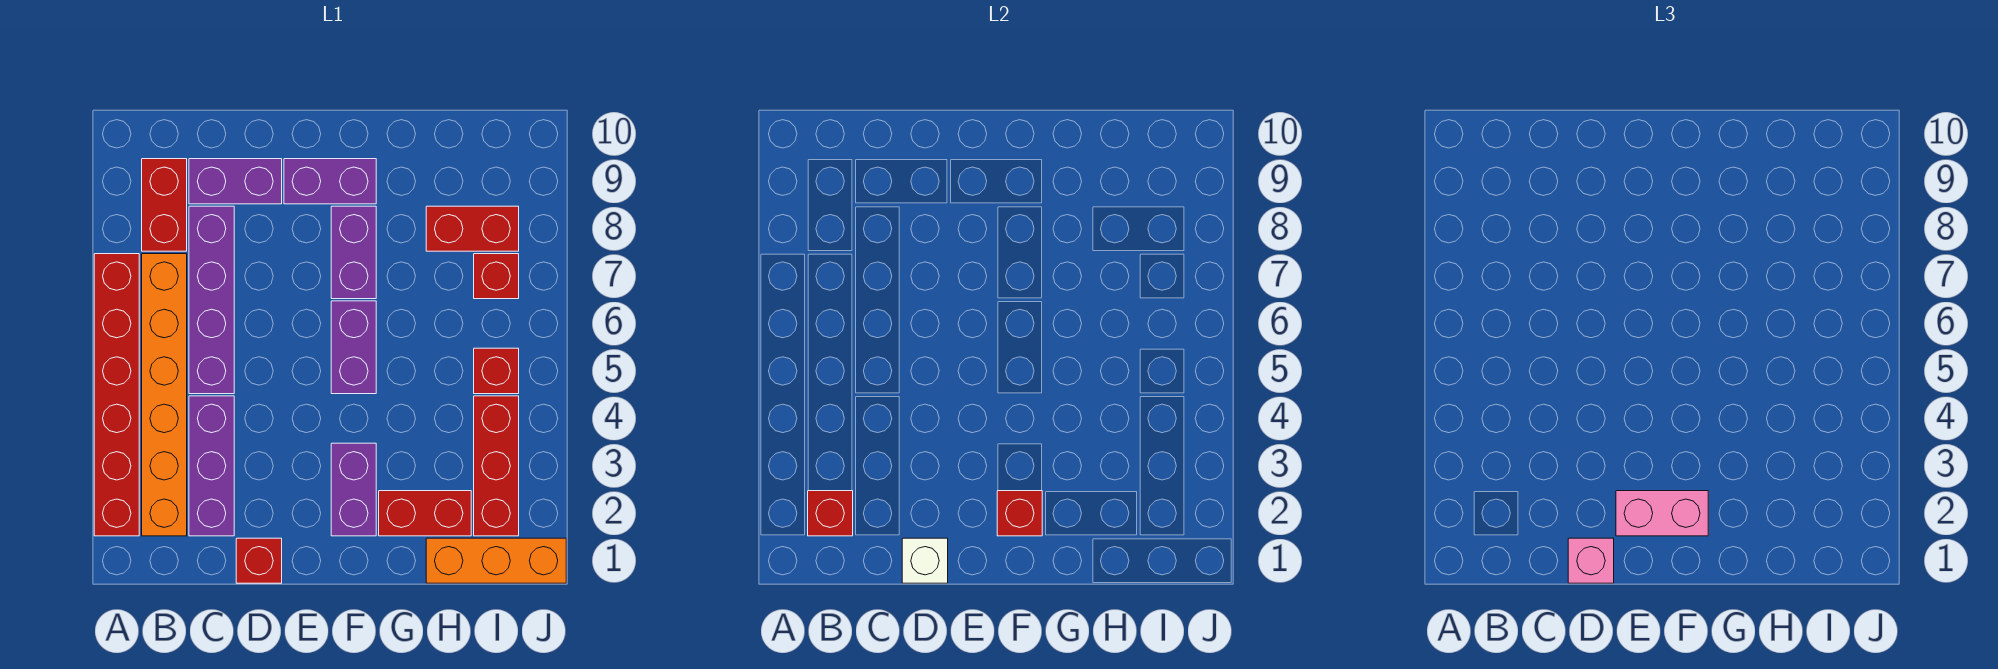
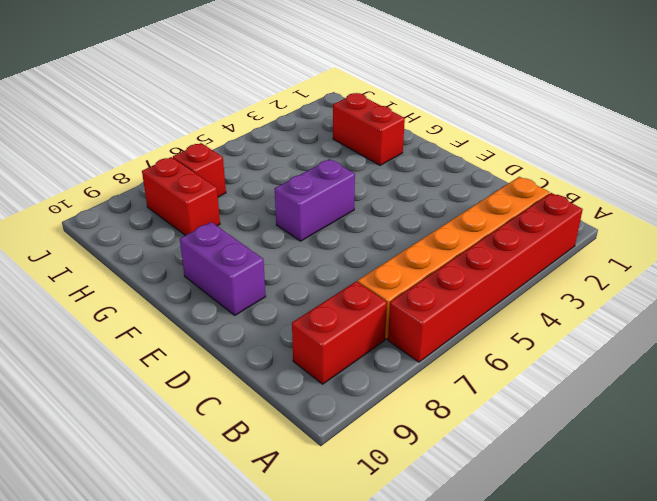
none -> purple 1x3 brick [189,396,234,536]
none -> purple 1x4 brick [189,206,234,394]
none -> purple 1x2 brick [189,159,282,204]

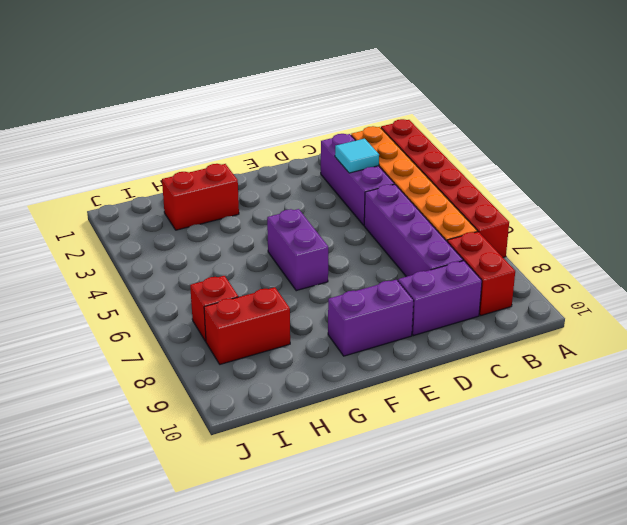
cyan 1x1 tile [335,139,379,173] -> none
none -> red 1x1 brick [236,538,282,583]
none -> purple 1x2 brick [331,443,376,536]
none -> purple 1x2 brick [331,206,376,299]

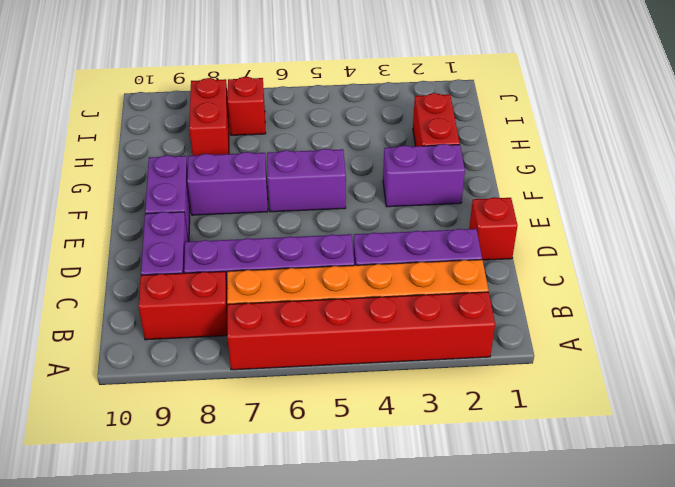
none -> orange 1x3 brick [426,538,566,583]
none -> red 1x3 brick [474,396,519,536]
none -> red 1x1 brick [474,348,519,394]

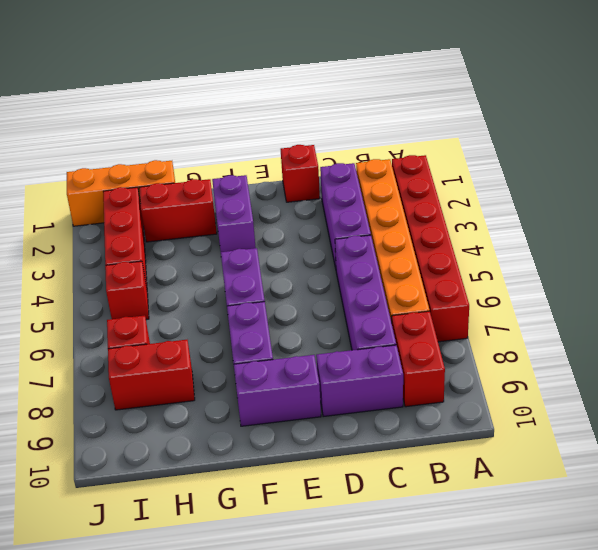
none -> red 1x1 brick [808,491,853,536]
none -> white 1x1 brick [902,538,948,583]
none -> red 1x1 brick [997,491,1042,536]

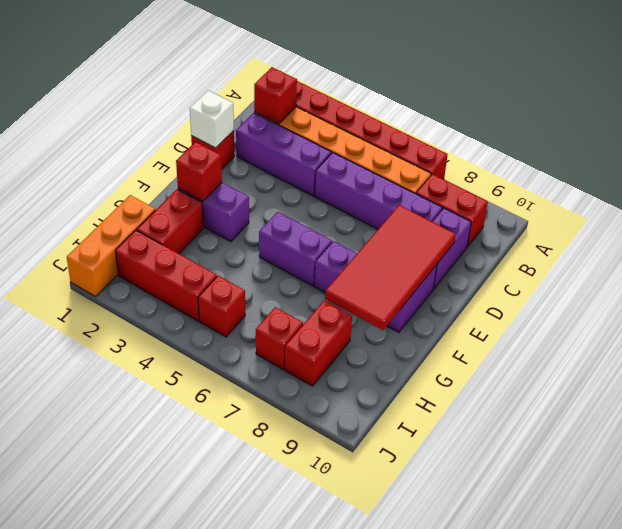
red 2x4 tile [325,205,456,330] -> none
none -> pink 1x1 brick [1568,538,1614,583]
none -> pink 1x2 brick [1616,491,1708,536]

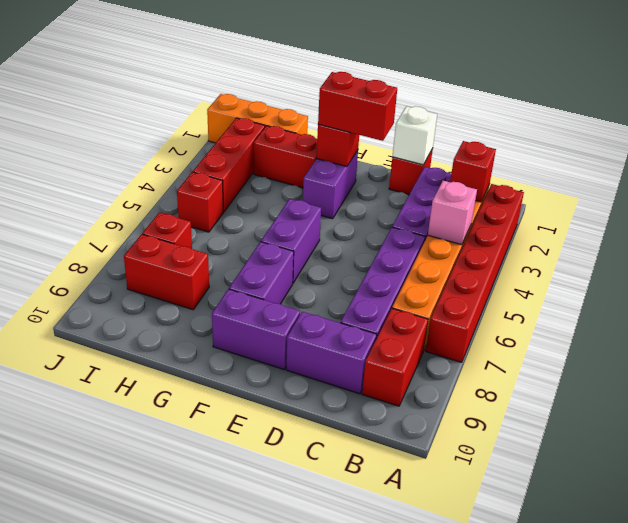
pink 1x1 brick [428,181,477,245] -> pink 1x1 brick moved to [1568,538,1614,583]
red 1x2 brick [318,72,397,141] -> pink 1x2 brick [1616,491,1708,536]

